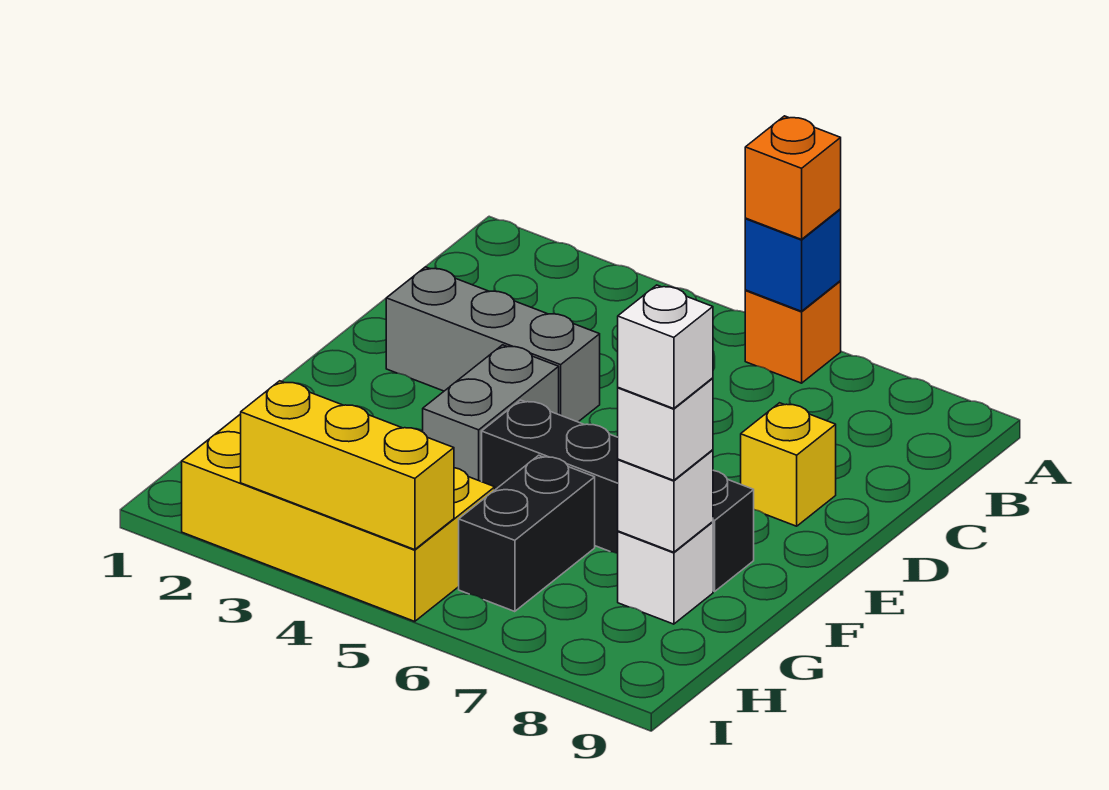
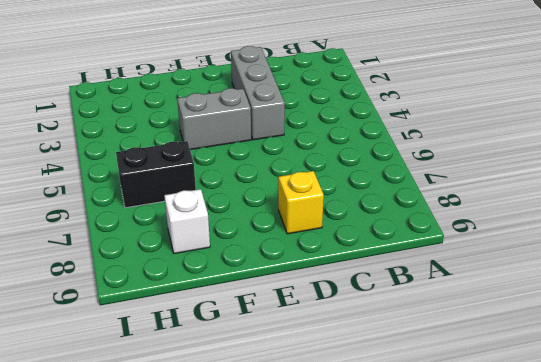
none -> orange 1x1 brick [745,281,841,383]
none -> black 1x4 brick [482,400,754,591]
none -> yellow 2x4 brick [182,414,495,621]

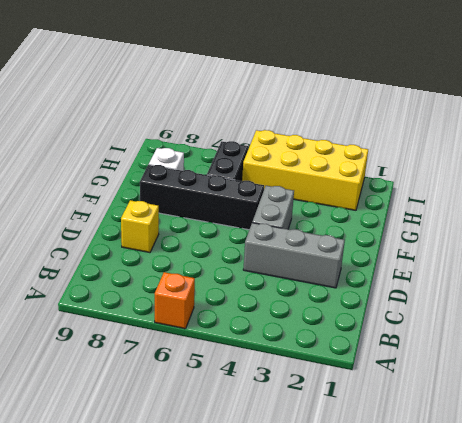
none -> blue 1x1 brick [745,209,841,311]
none -> white 1x1 brick [618,450,713,552]
none -> yellow 1x3 brick [241,381,454,550]

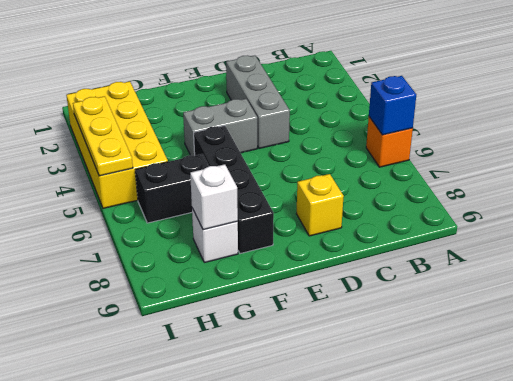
yellow 1x3 plate [73,96,133,176] -> yellow 1x3 brick [241,381,454,550]
none -> orange 1x1 brick [745,116,841,239]
none -> white 1x1 brick [618,378,713,480]
none -> white 1x1 brick [618,285,713,409]

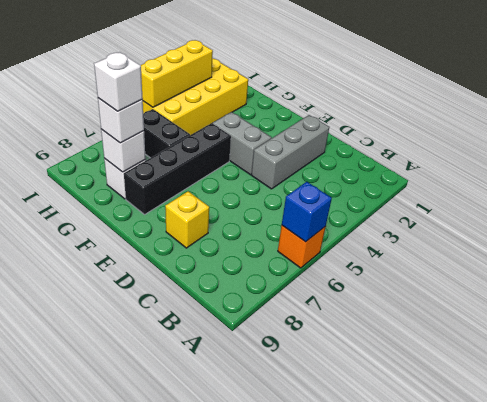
none -> orange 1x1 brick [745,116,841,239]

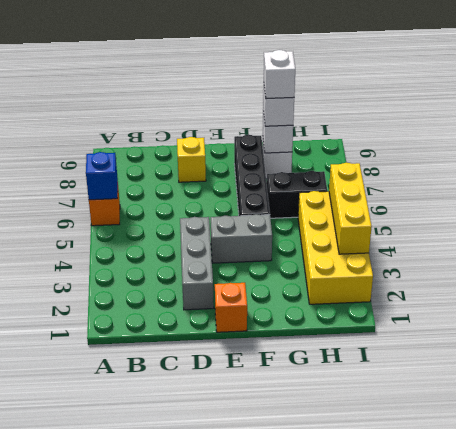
orange 1x1 brick [215,283,247,332] -> orange 1x1 brick moved to [745,116,841,239]

